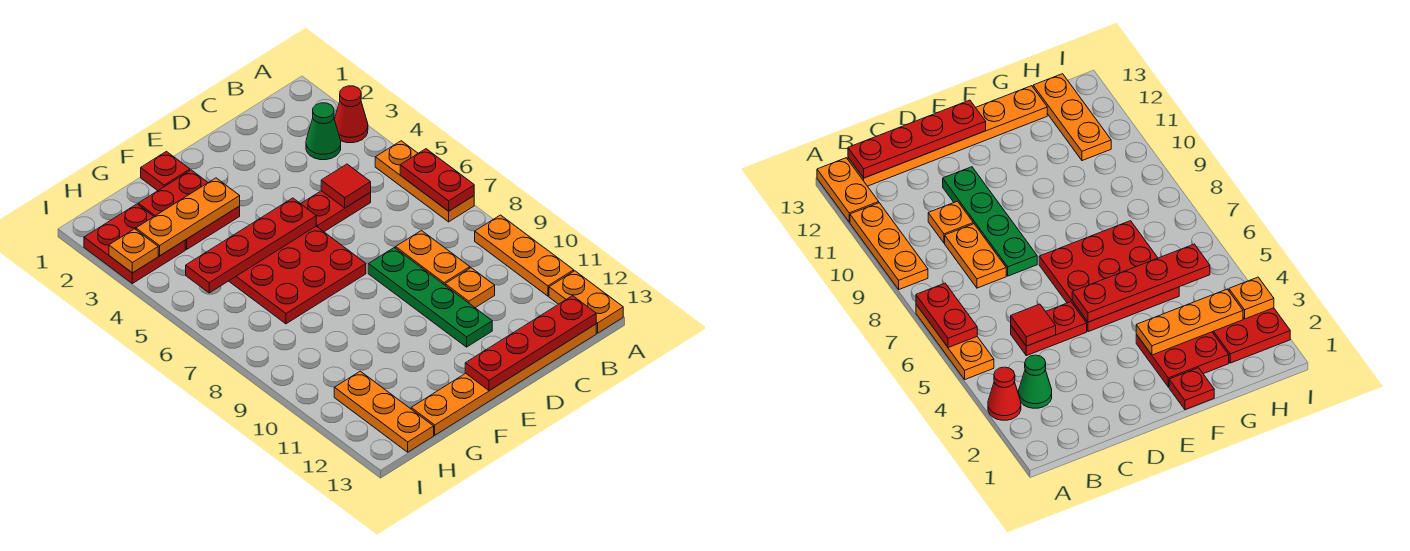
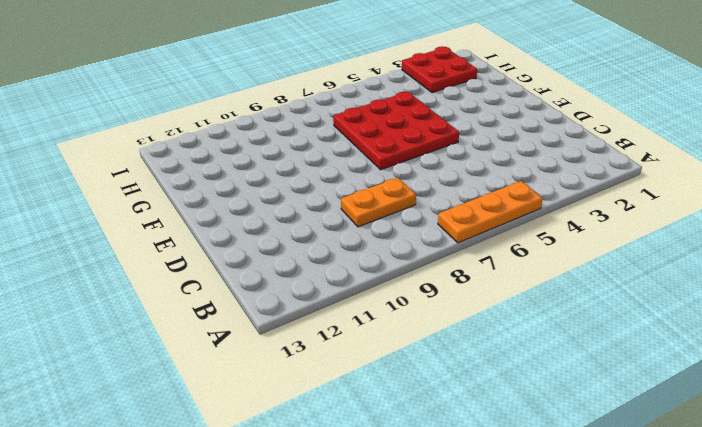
none -> red 1x1 cone [334,86,368,143]
none -> orange 1x3 plate [475,215,574,296]
none -> orange 1x2 plate [549,271,623,333]

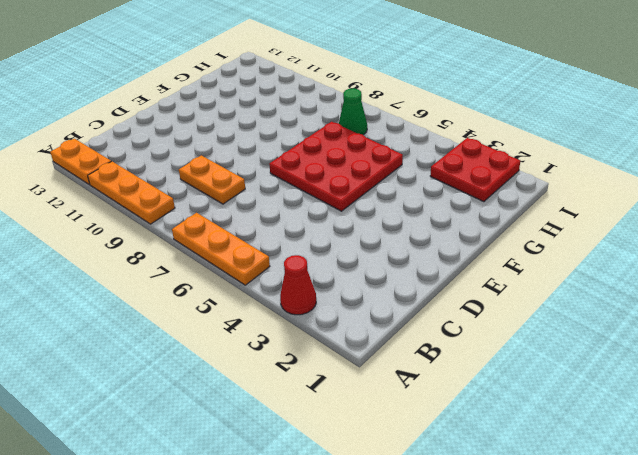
green 1x1 cone [339,88,367,135] -> green 1x1 cone moved to [306,103,341,160]
none -> orange 1x6 plate [411,324,596,435]
none -> red 1x2 plate [301,191,371,232]
none -> orange 1x1 plate [445,268,495,308]

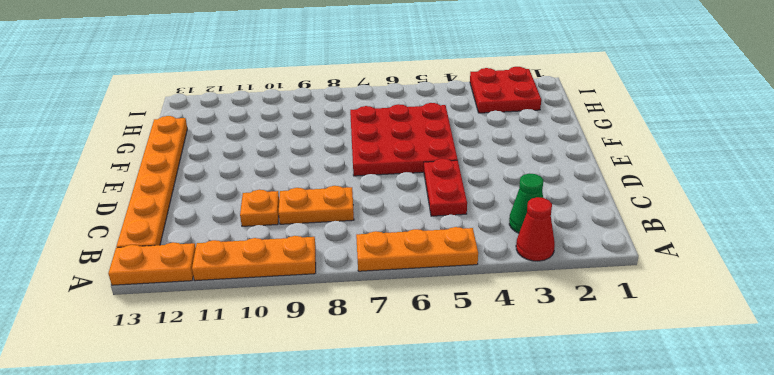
none -> green 1x4 plate [368,248,492,347]
none -> red 1x1 plate [141,151,190,191]
none -> red 2x2 plate [138,170,240,249]

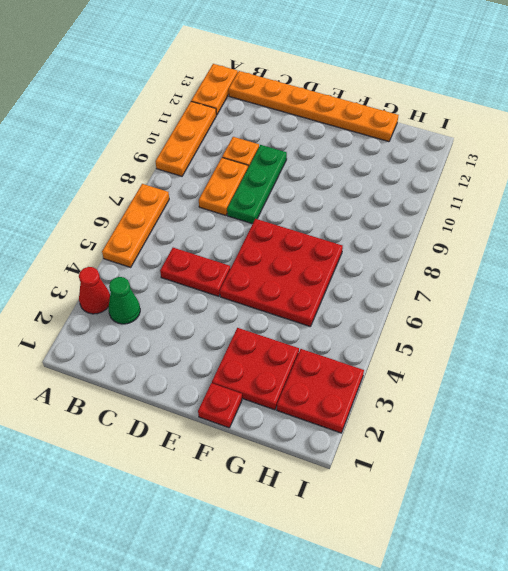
green 1x3 plate [227,145,287,224] -> green 1x4 plate [368,248,492,347]
none -> orange 1x3 plate [334,371,434,452]
none -> red 1x2 plate [400,149,474,211]
none -> red 1x4 plate [465,296,596,391]

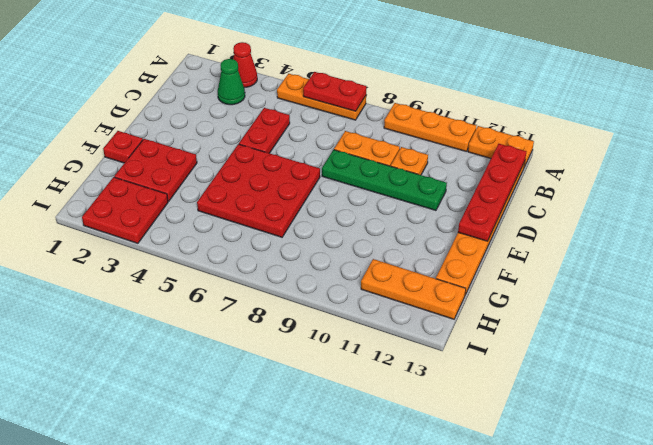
none -> red 1x1 tile [321,164,371,208]
none -> red 1x4 plate [186,198,316,293]
none -> orange 1x3 plate [136,178,240,256]

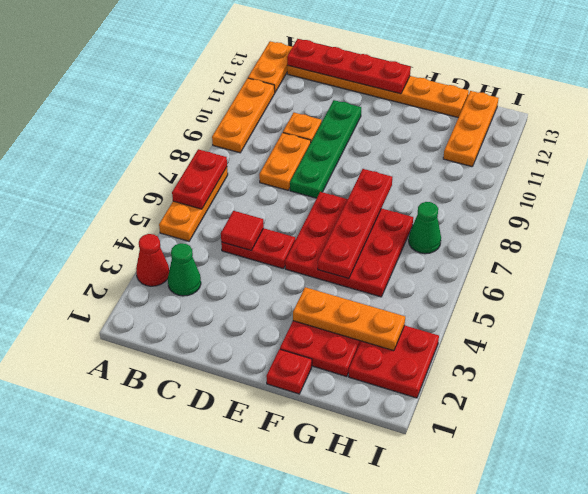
red 1x4 plate [318,169,392,279] -> red 1x4 plate turned to [186,198,316,293]
green 1x1 cone [409,202,441,254] -> none
none -> orange 1x1 plate [109,229,158,273]

